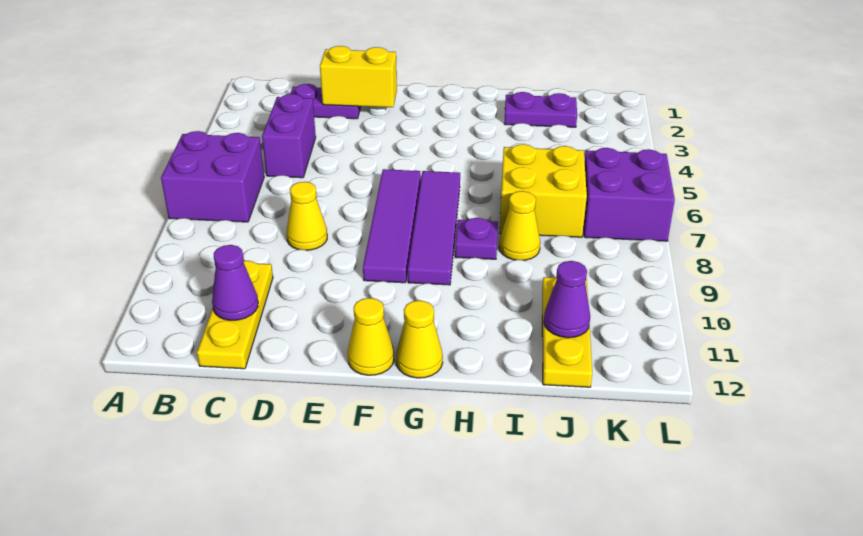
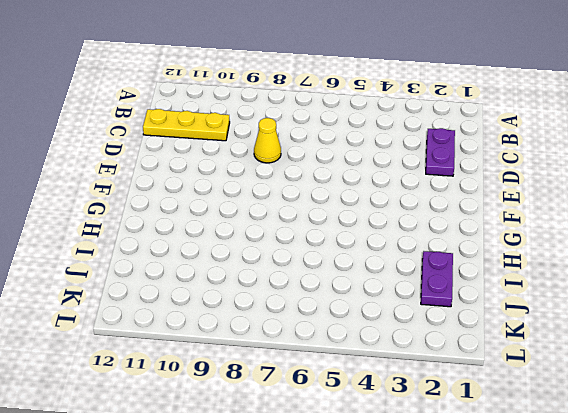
none -> purple 2x2 brick [161,131,264,222]
none -> purple 1x2 brick [262,94,316,178]
none -> purple 1x4 tile [363,169,421,283]

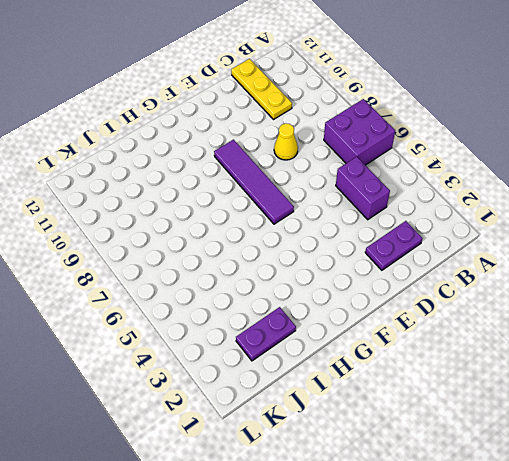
none -> yellow 1x1 cone [348,298,394,375]
none -> purple 1x4 tile [408,171,460,285]
none -> yellow 1x1 cone [396,300,443,378]

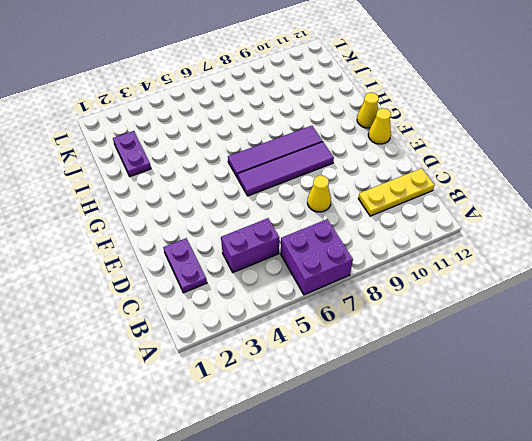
none -> purple 1x1 plate [455,218,498,259]
none -> yellow 2x2 brick [500,144,587,237]
none -> yellow 1x1 cone [499,191,540,260]

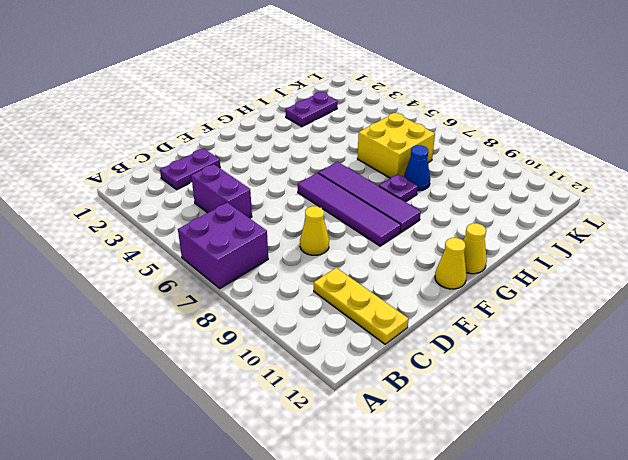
blue 1x1 cone [404,145,430,191] -> yellow 1x1 cone [499,191,540,260]
none -> yellow 1x3 plate [542,277,592,387]
none -> purple 2x2 brick [584,148,675,241]
none -> purple 1x1 cone [212,245,258,320]

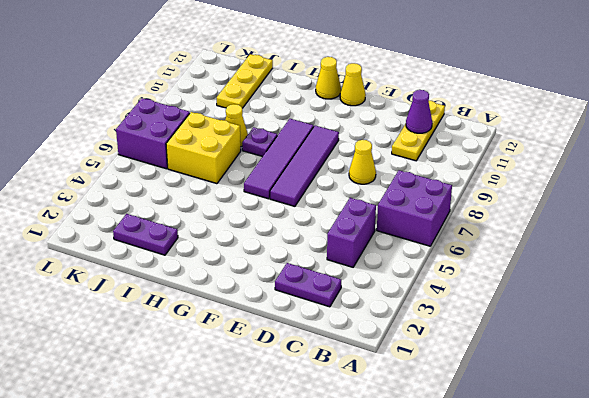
none -> yellow 1x2 brick [320,46,397,107]
none -> purple 1x1 cone [544,261,590,338]

